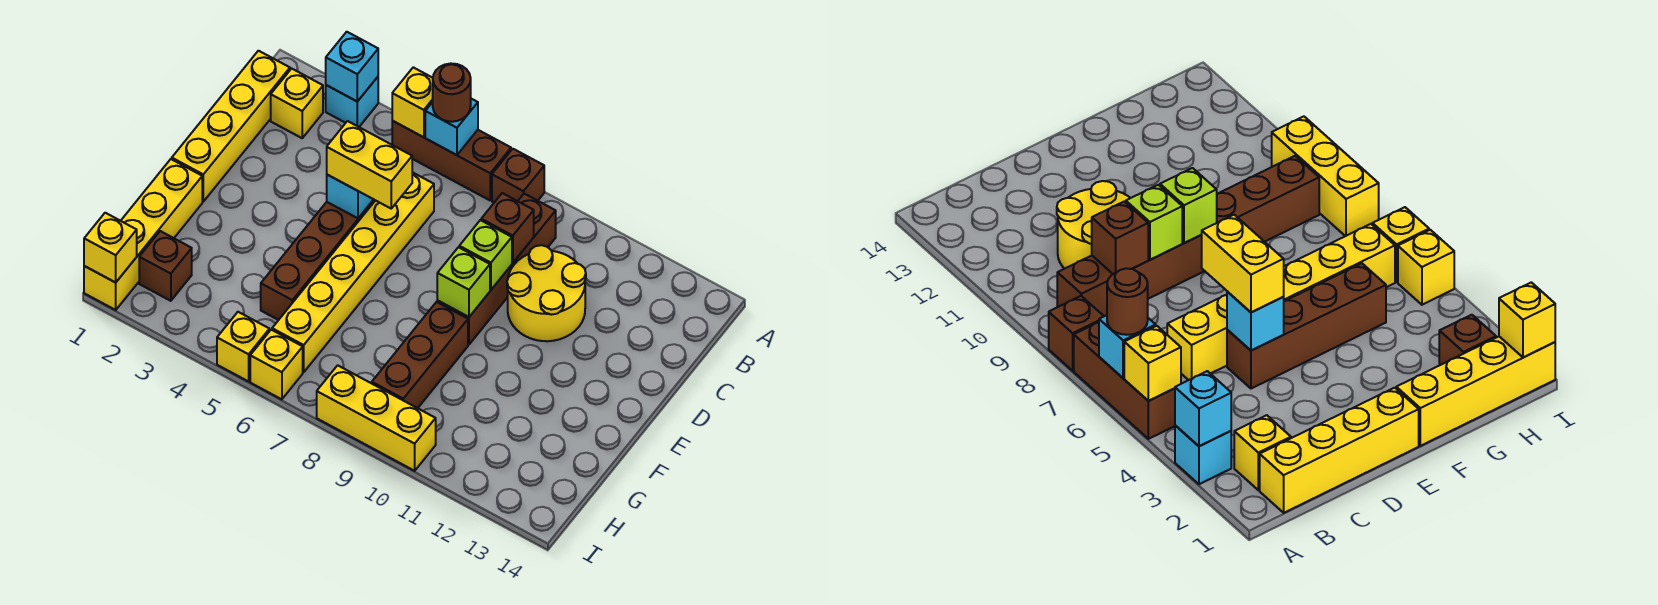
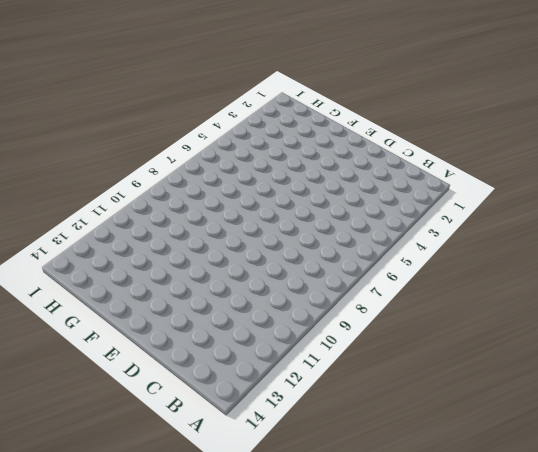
none -> cyan 1x1 brick [326,77,378,127]
none -> brown 1x3 brick [392,121,511,200]
none -> brown 1x1 brick [492,149,544,202]

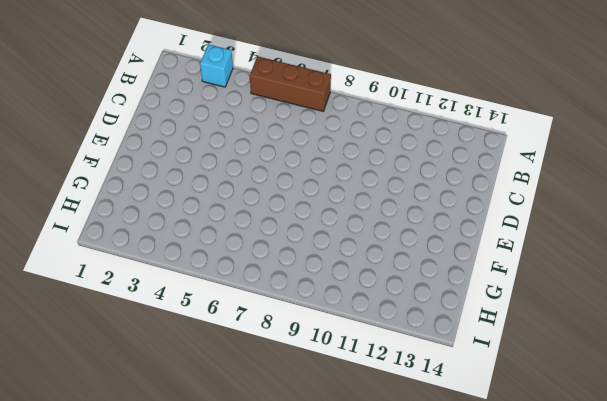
none -> brown 1x1 brick [492,149,544,202]
none -> yellow 1x4 brick [172,51,290,201]
none -> yellow 1x1 brick [271,69,323,138]

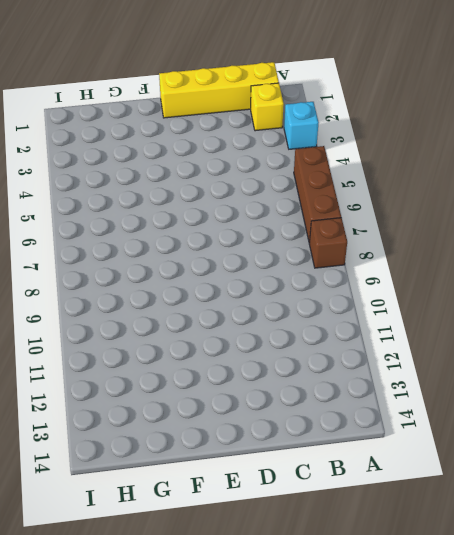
none -> brown 1x4 brick [437,194,556,345]
none -> yellow 1x6 brick [272,172,434,372]
none -> yellow 2x2 round brick [507,245,586,341]

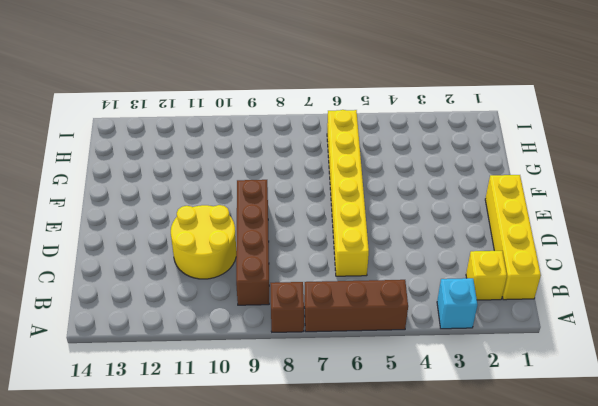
none -> brown 1x4 brick [261,200,375,320]
none -> yellow 1x4 brick [84,159,202,310]
none -> brown 1x3 brick [372,302,468,408]

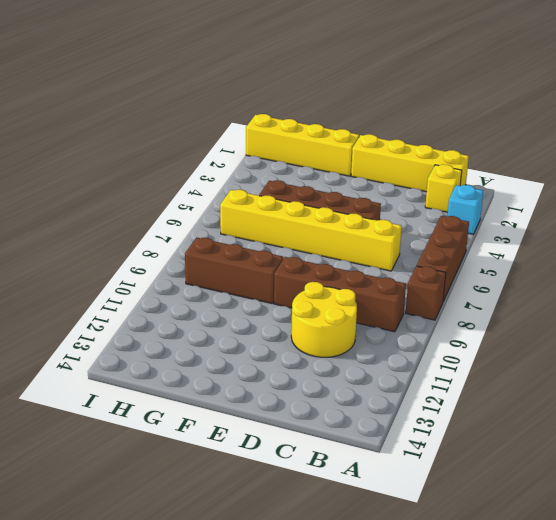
none -> brown 1x1 brick [139,231,192,301]
none -> yellow 1x1 brick [217,312,269,381]
none -> yellow 1x1 brick [250,330,303,399]

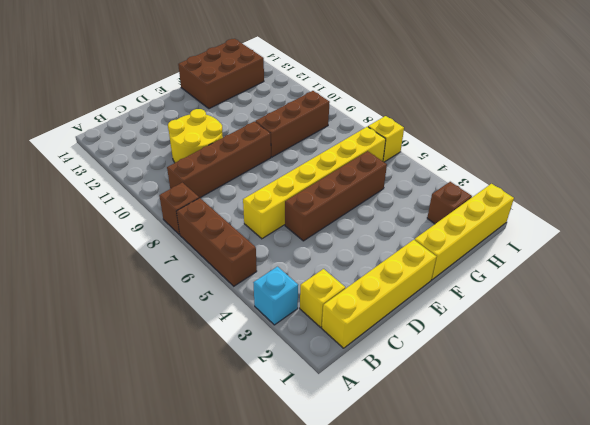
brown 2x3 brick [178,39,264,109] -> none
none -> yellow 1x1 brick [217,312,269,381]
none -> yellow 1x3 brick [317,365,436,471]
none -> cyan 1x1 brick [326,32,378,102]

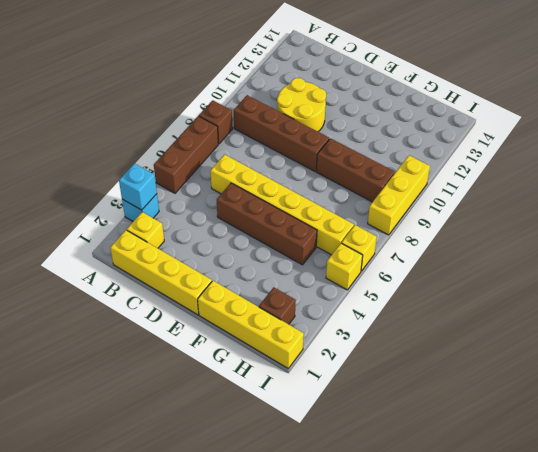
none -> yellow 1x1 brick [392,67,433,137]
none -> cyan 1x1 brick [425,99,478,155]
none -> brown 1x1 brick [481,193,534,263]

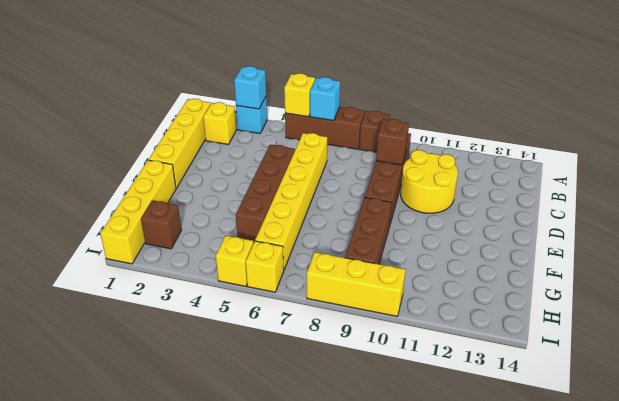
none -> cyan 1x1 brick [327,175,374,218]
none -> lime 1x1 brick [459,220,512,290]
none -> lime 1x1 brick [437,247,490,317]

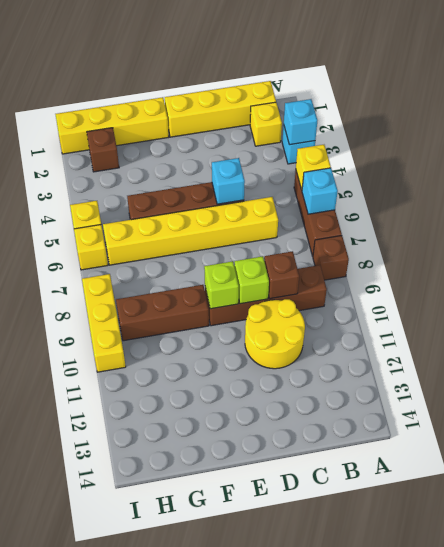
none -> yellow 1x1 brick [84,213,137,283]
none -> brown 1x1 round brick [433,64,471,122]
none -> yellow 1x2 brick [327,121,412,208]

